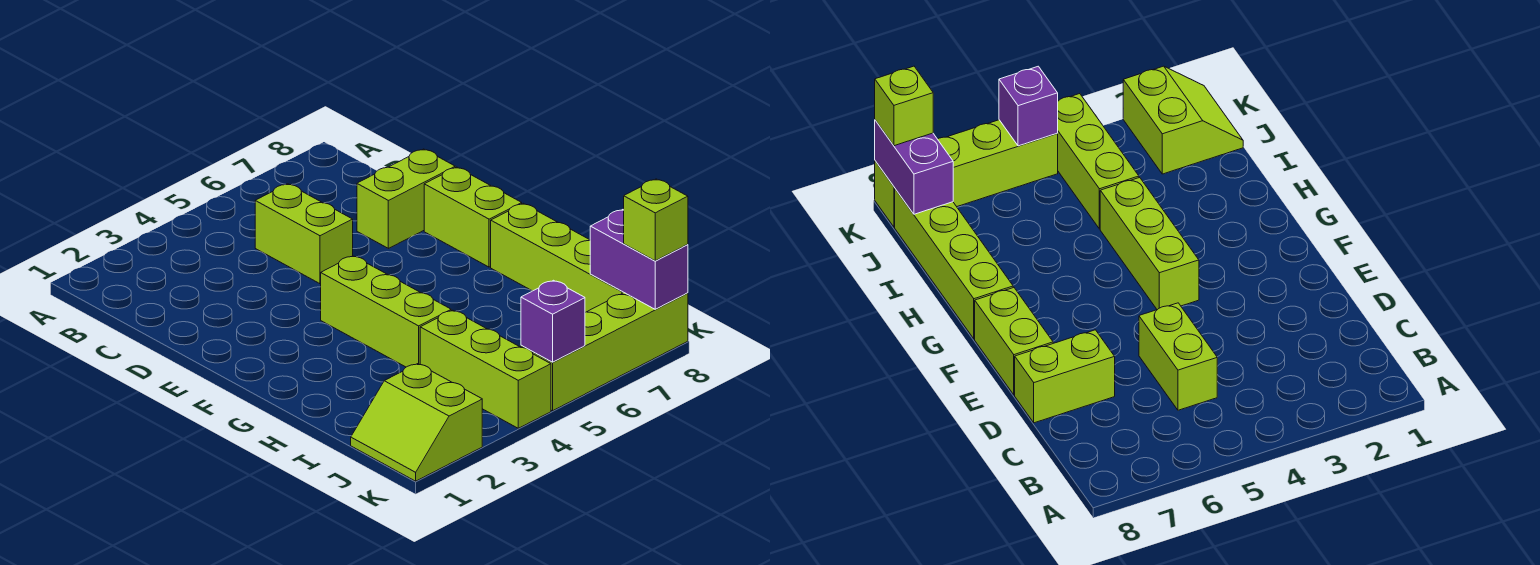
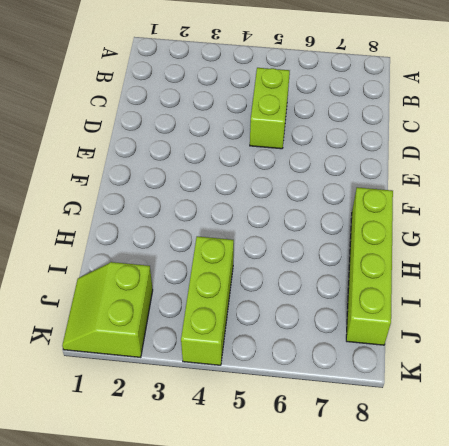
none -> lime 1x2 brick [357,149,455,248]
none -> lime 1x2 brick [424,167,522,267]

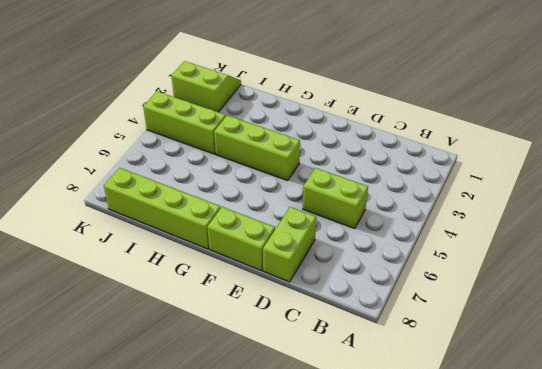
none -> lime 1x4 brick [521,293,688,411]
none -> purple 1x2 brick [590,210,688,309]

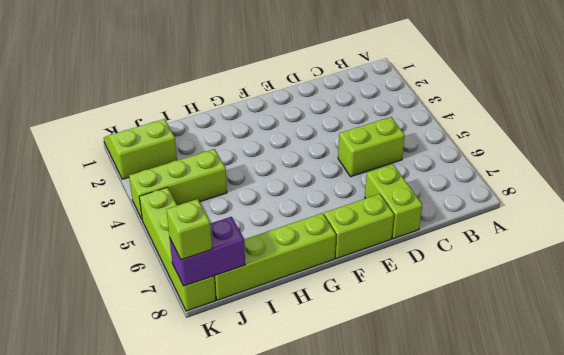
none -> lime 1x3 brick [321,256,451,367]
none -> purple 1x1 brick [521,280,585,362]

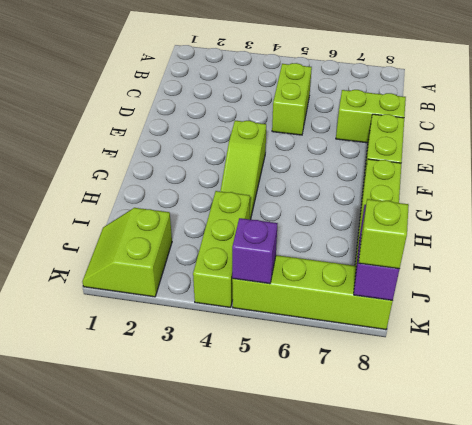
lime 1x3 slope [220,121,266,220] -> lime 1x3 brick [321,256,451,367]

